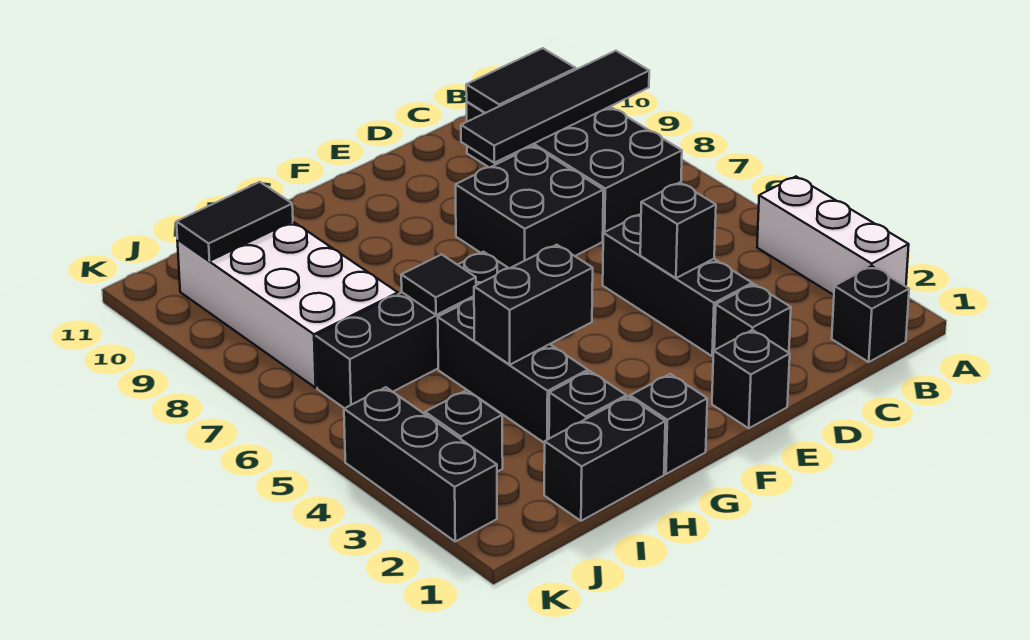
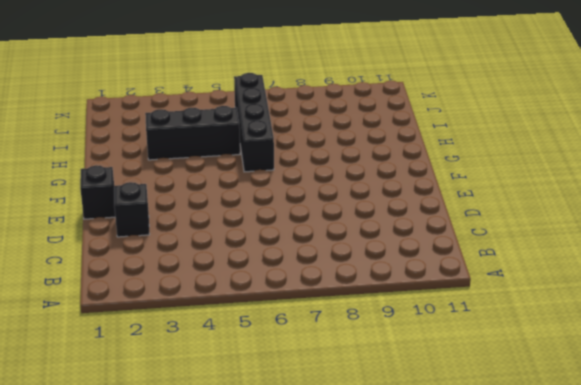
none -> white 1x3 brick [757,177,909,295]
none -> black 1x1 brick [832,266,909,362]
none -> black 2x4 brick [467,102,682,233]

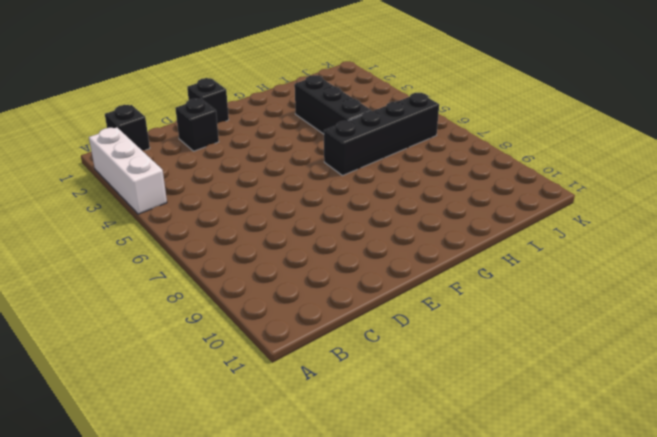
none -> black 2x4 brick [467,102,682,233]
none -> black 1x3 brick [603,214,752,356]
none -> black 2x2 brick [456,146,603,268]

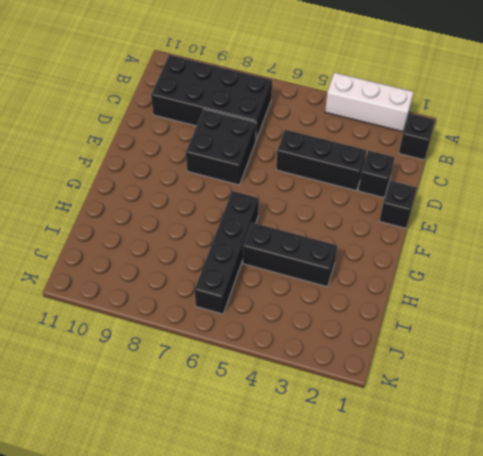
none -> black 1x1 brick [630,374,707,474]
none -> black 1x2 brick [544,397,665,521]
none -> black 1x1 brick [549,371,626,439]

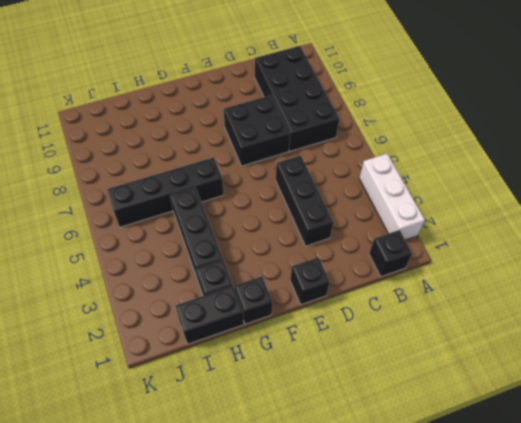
none -> black 1x1 brick [714,284,791,353]
none -> white 2x4 brick [177,221,398,388]
none -> black 1x1 brick [425,390,503,472]

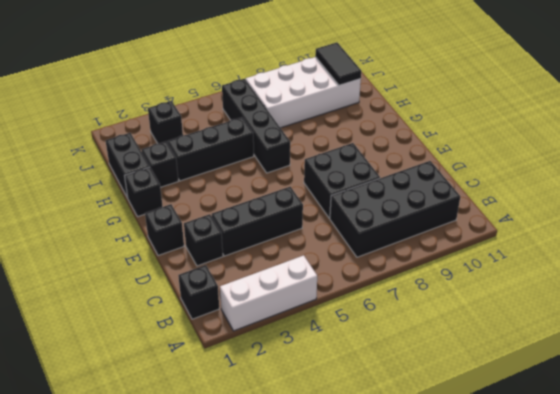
none -> black 1x3 brick [344,387,497,541]
none -> black 1x4 tile [461,51,649,163]
none -> black 1x2 tile [466,48,576,113]

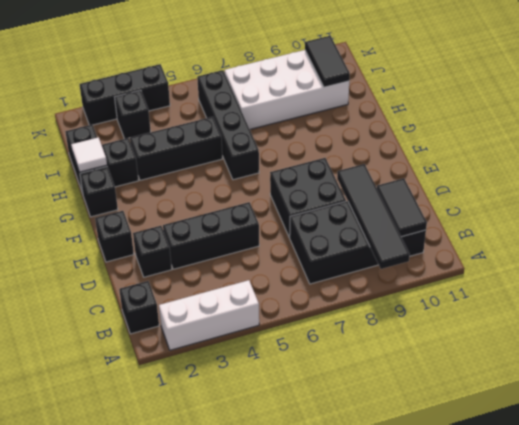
white 1x1 tile [71,137,107,172] -> none
none -> black 1x1 brick [640,183,716,278]
none -> black 1x2 brick [474,245,593,365]
none -> black 1x1 tile [401,254,476,315]

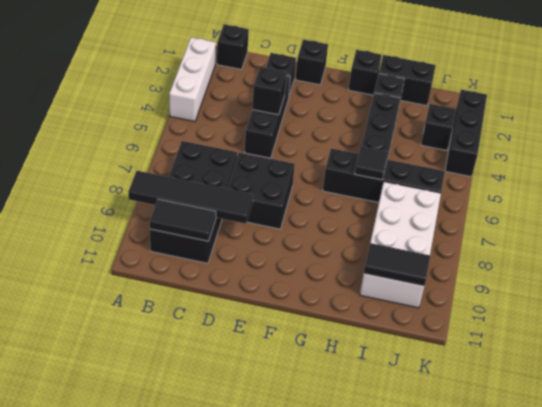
none -> black 1x2 brick [474,245,593,365]

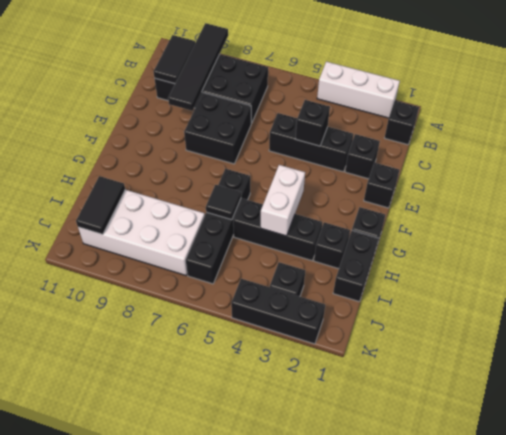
white 1x2 brick [261,165,305,236] -> black 1x2 brick [474,245,593,365]

